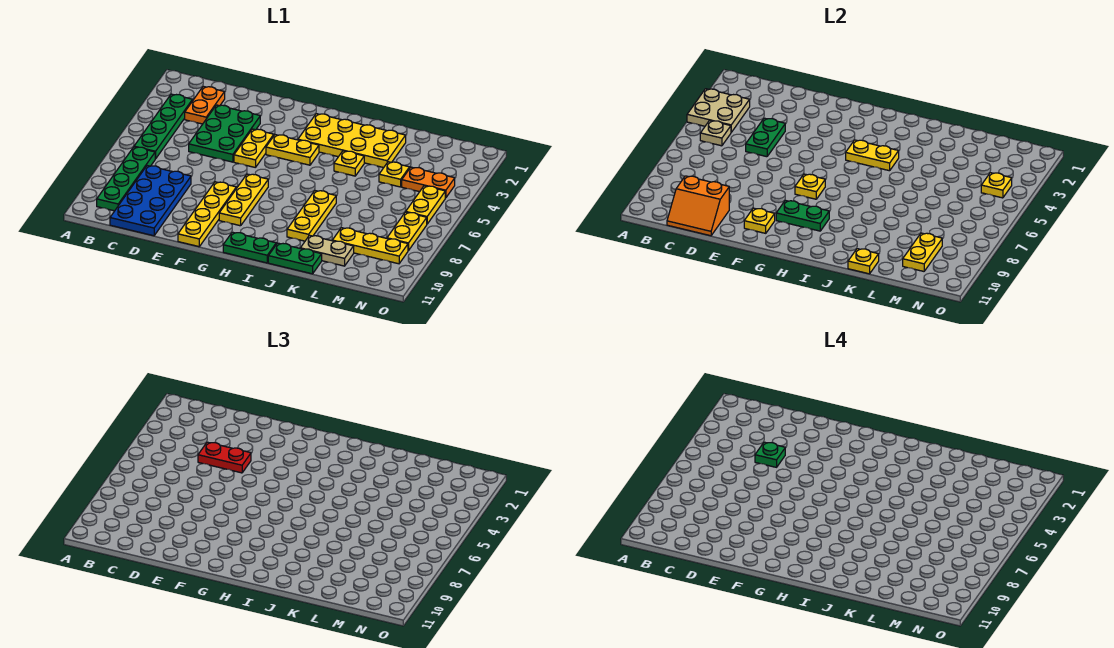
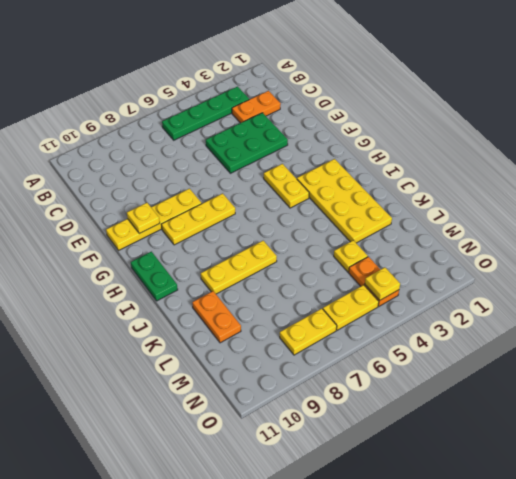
orange 1x2 plate [192,291,241,343] -> tan 1x2 plate [300,235,354,266]
none -> green 1x4 plate [97,147,155,211]
none -> blue 2x4 plate [110,166,191,236]
none -> yellow 1x2 plate [234,129,274,168]
none -> yellow 1x1 plate [334,151,364,176]

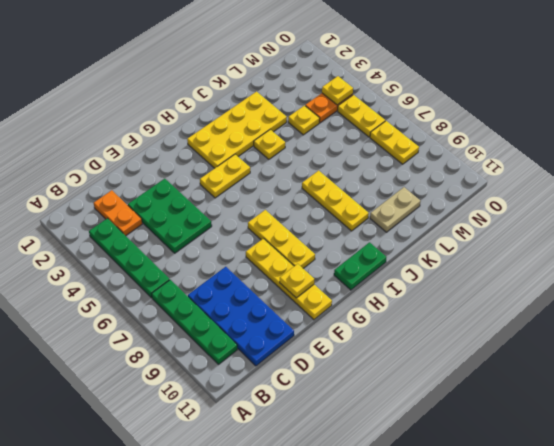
none -> yellow 1x2 plate [234,129,274,168]
none -> green 1x2 plate [268,243,322,274]
none -> yellow 1x3 plate [332,228,408,264]
none -> tan 2x2 plate [687,89,750,132]

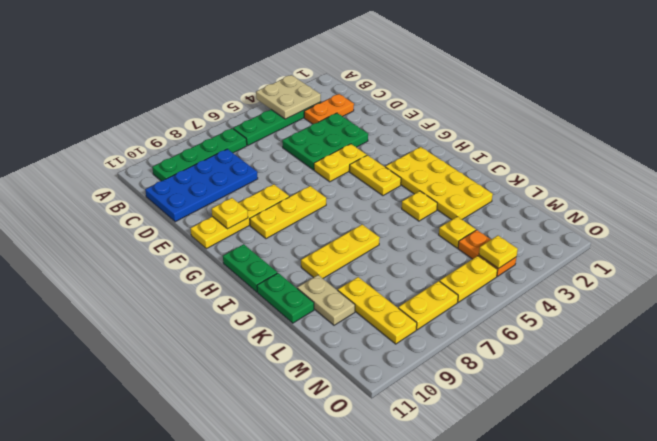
none -> tan 1x1 plate [700,121,731,146]
none -> orange 2x2 slope [667,176,729,236]
none -> green 1x2 plate [746,118,785,157]
none -> yellow 1x1 plate [795,174,825,199]

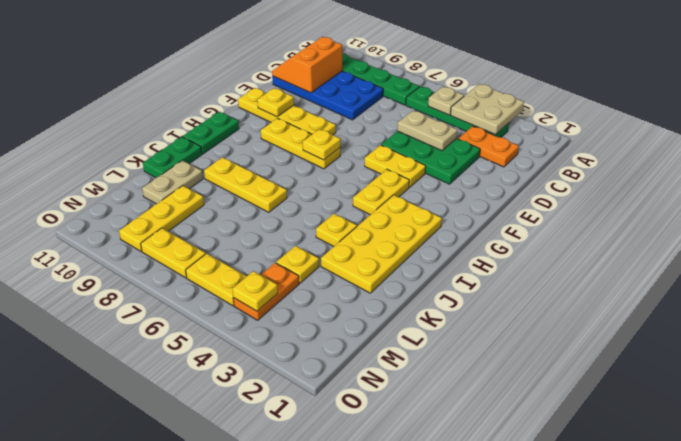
tan 1x2 plate [397,111,457,151] -> green 1x2 plate [746,118,785,157]
none -> green 1x2 plate [776,200,829,231]
none -> yellow 1x2 plate [846,140,899,171]
none -> yellow 1x1 plate [848,249,879,274]
none -> yellow 1x2 plate [903,233,942,271]

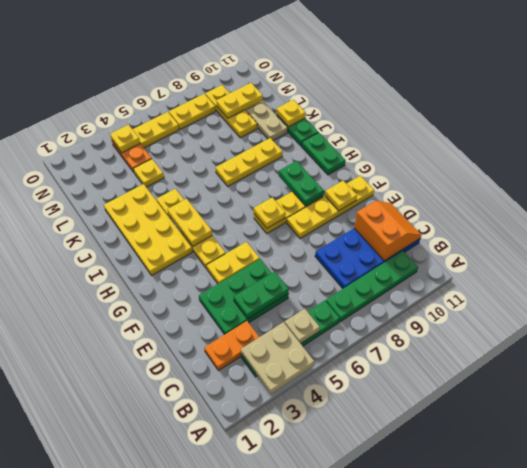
none -> red 1x2 plate [198,442,251,473]
none -> green 1x1 plate [755,442,785,467]

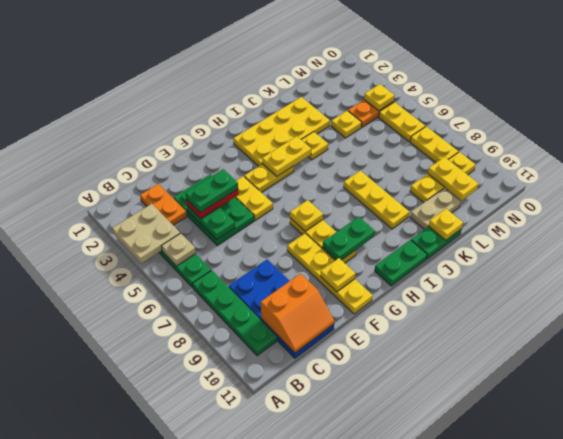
green 1x2 plate [185,169,238,213] -> green 1x1 plate [755,442,785,467]

